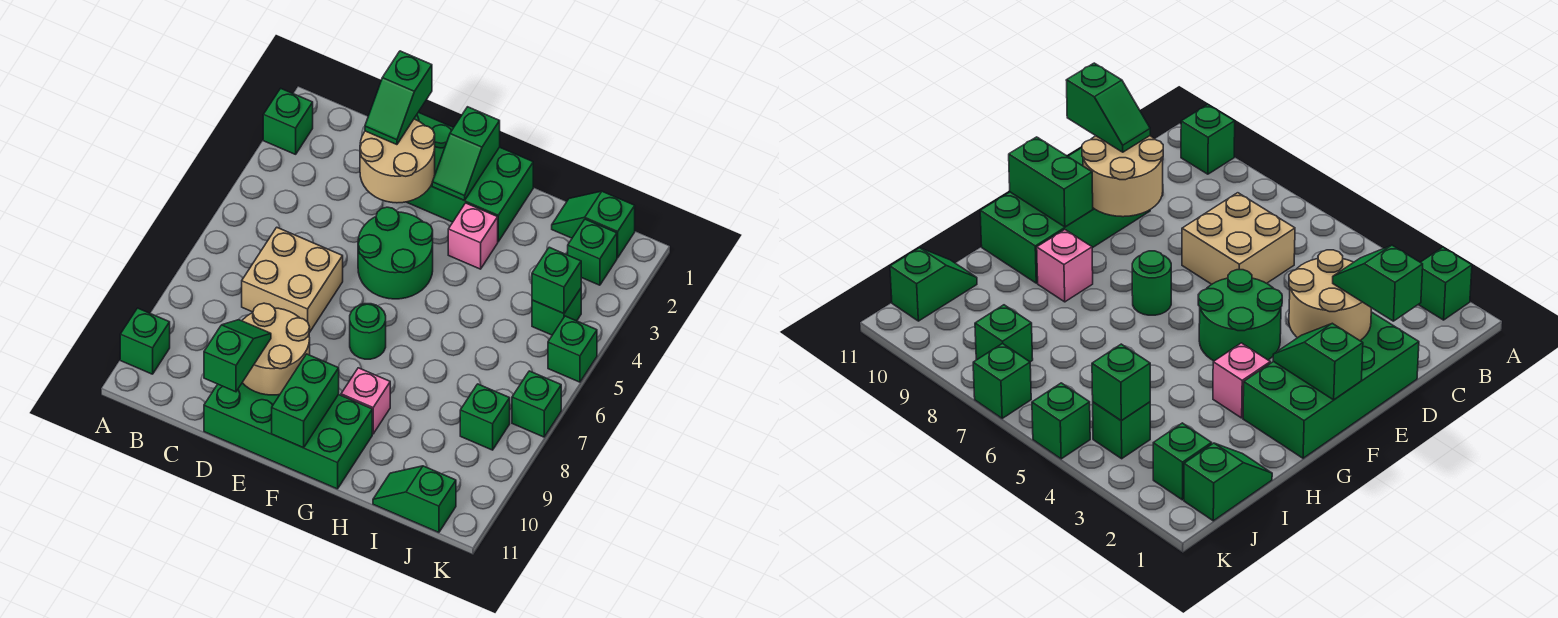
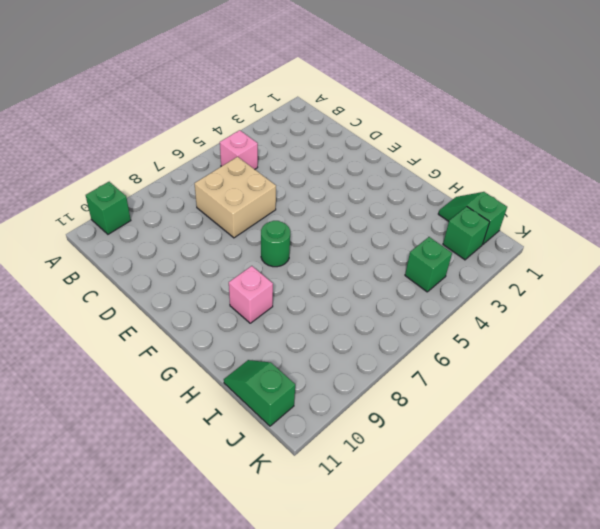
pink 1x1 brick [220,130,258,169] -> pink 1x1 brick moved to [448,203,498,269]
none -> green 1x1 brick [263,88,313,154]
none -> green 2x4 brick [407,112,533,242]
none -> green 2x4 brick [204,383,372,489]

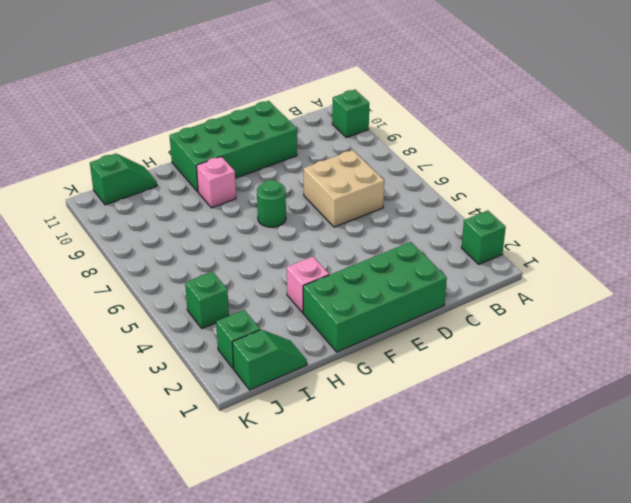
none -> green 2x2 round brick [358,207,433,299]
none -> green 1x1 brick [460,384,510,450]
none -> green 1x1 brick [548,316,597,382]

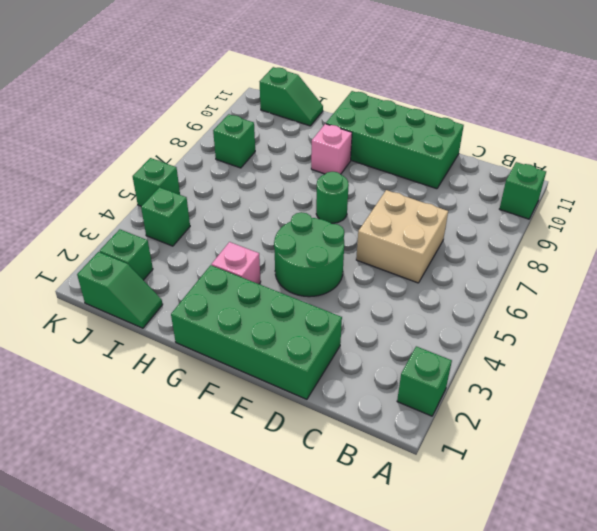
none -> green 1x1 brick [512,371,561,437]
none -> tan 2x2 round brick [360,119,435,203]
none -> tan 2x2 round brick [242,303,310,395]

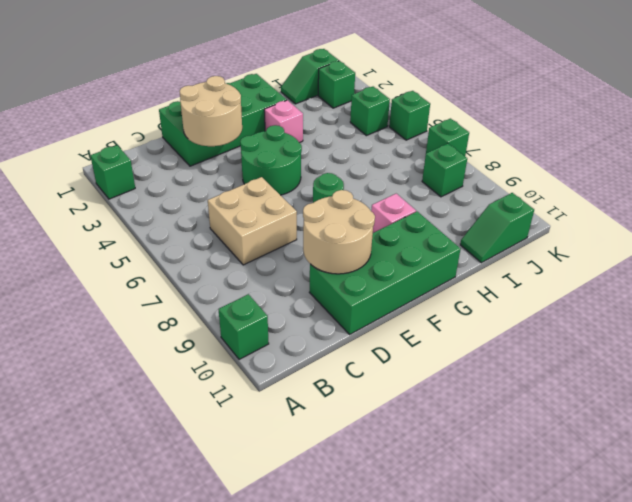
none -> green 1x2 slope [432,107,500,201]
none -> green 1x2 brick [272,354,339,448]
none -> green 1x1 brick [532,247,581,314]

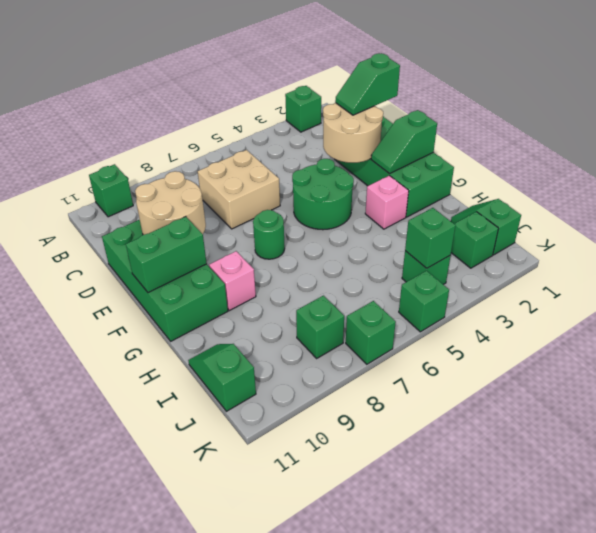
none -> green 1x2 slope [204,320,271,392]

